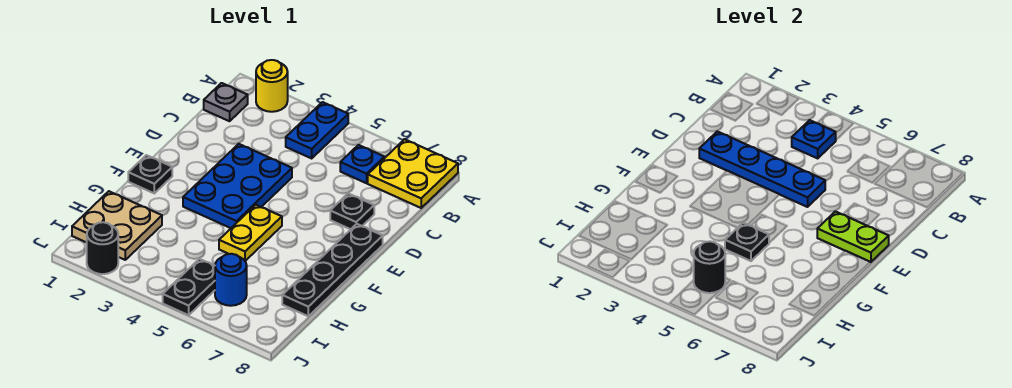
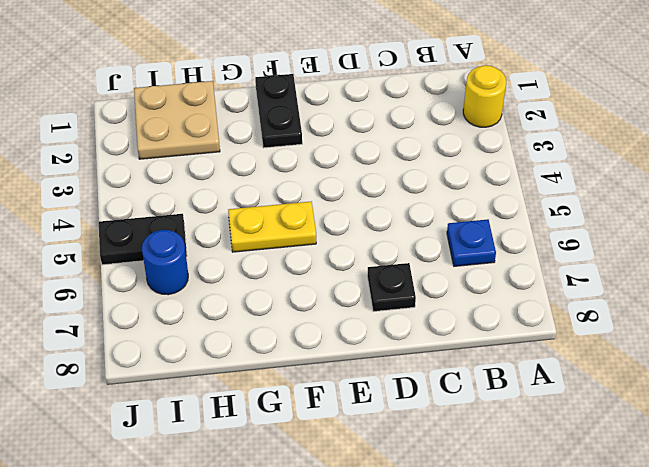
black 1x2 plate [255,74,302,148] -> black 1x1 plate [128,155,172,193]
none -> blue 1x2 plate [286,102,348,158]
none -> yellow 2x2 plate [368,139,458,208]
none -> grey 1x1 plate [204,83,248,121]

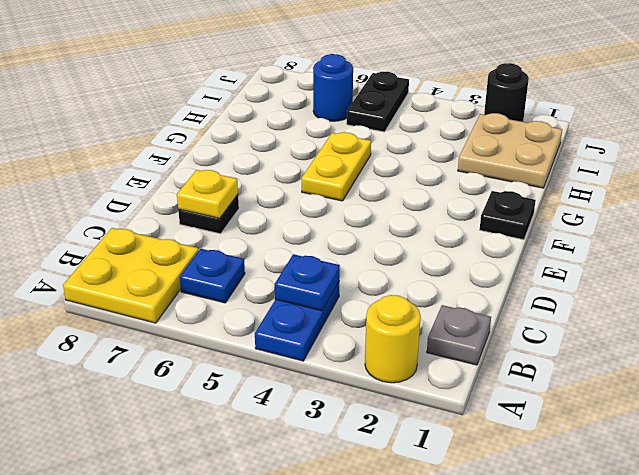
yellow 1x1 plate [177,170,238,218] -> none
none -> blue 2x3 plate [183,144,292,228]
none -> black 1x4 plate [282,224,383,316]
none -> blue 1x4 plate [699,131,825,207]

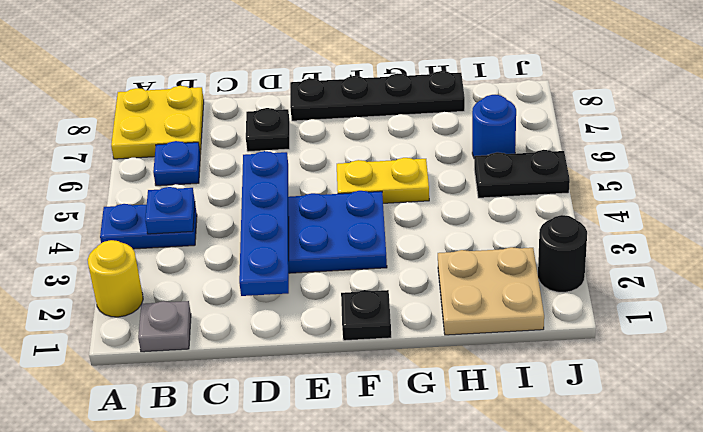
none -> lime 1x2 plate [817,211,889,262]
none -> black 1x1 plate [725,223,769,261]
none -> black 1x1 round brick [694,241,725,293]

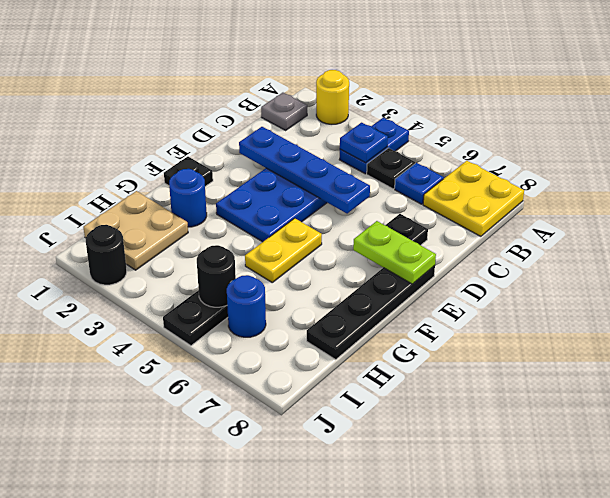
black 1x1 plate [367,148,415,189] -> black 1x1 plate moved to [725,223,769,261]
blue 1x1 round brick [169,169,207,227] -> none

